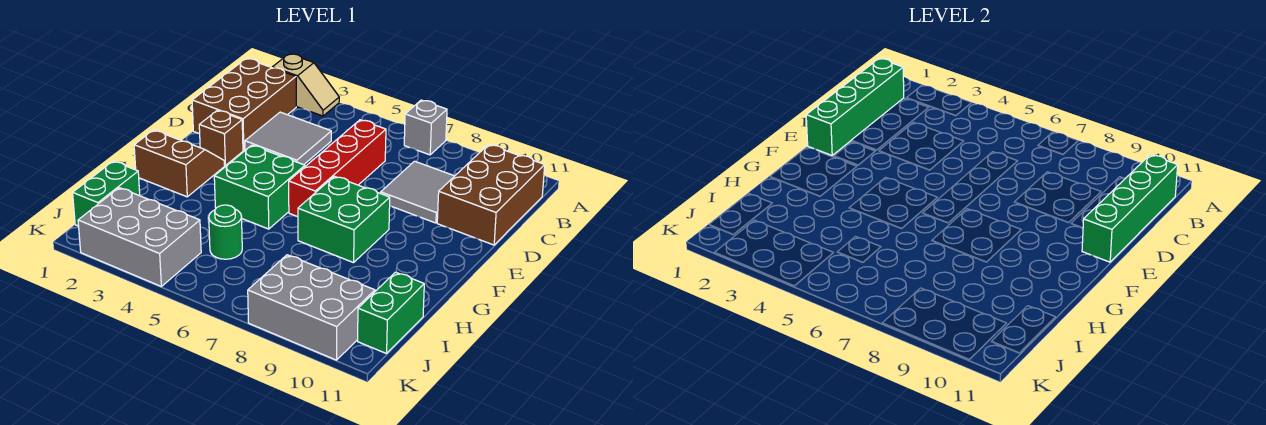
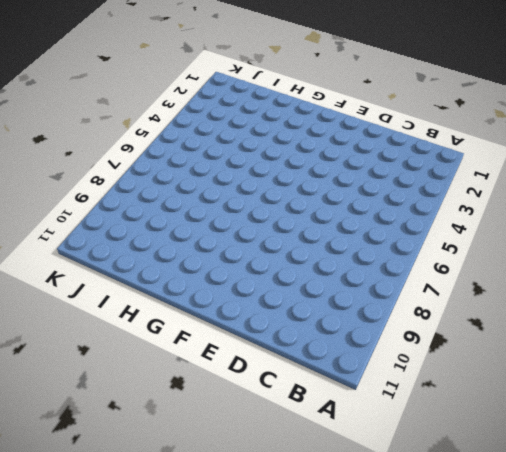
none -> tan 1x2 slope [272,54,339,116]
none -> grey 1x1 brick [404,100,447,155]
none -> brown 2x3 brick [192,59,296,150]

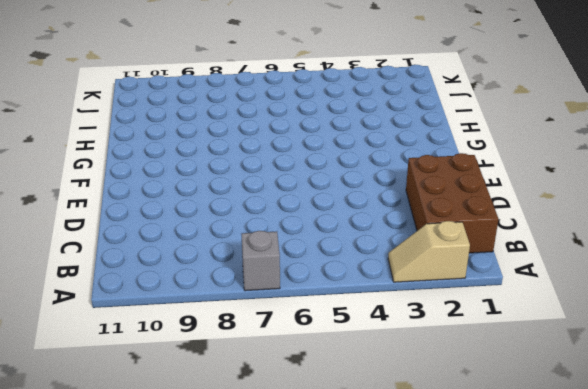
none -> brown 2x3 brick [437,145,545,245]
none -> grey 2x2 tile [245,112,331,165]
none -> red 1x4 brick [289,120,386,217]

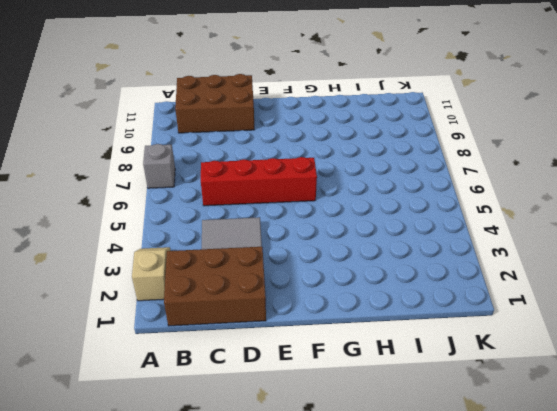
none -> grey 2x2 tile [381,161,454,223]
none -> brown 1x1 brick [199,110,243,165]
none -> brown 2x2 slope [134,130,225,197]

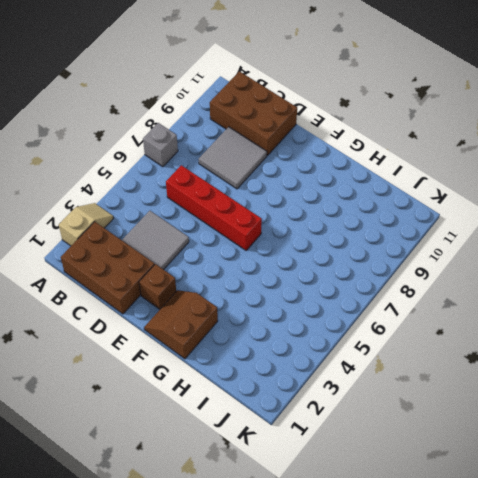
none -> green 2x2 brick [214,145,305,229]
none -> green 2x2 brick [298,176,390,263]
none -> green 1x2 brick [73,161,140,226]

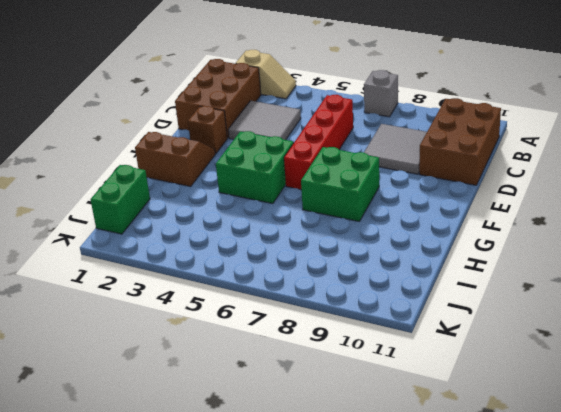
none -> green 1x1 round brick [209,205,242,259]
none -> green 1x2 brick [358,272,424,354]
none -> grey 2x3 brick [78,188,201,286]

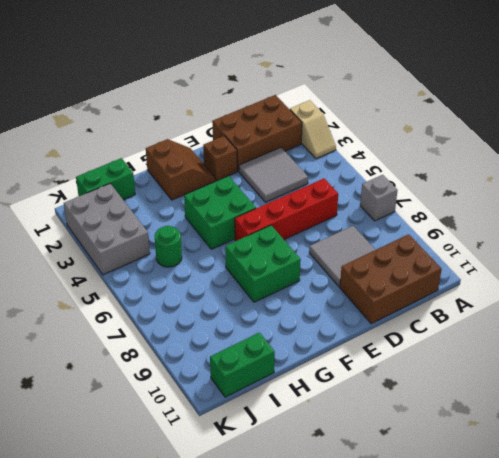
none -> grey 2x3 brick [248,255,375,360]
none -> green 1x4 brick [806,59,904,155]
none -> green 1x4 brick [1082,155,1178,262]

